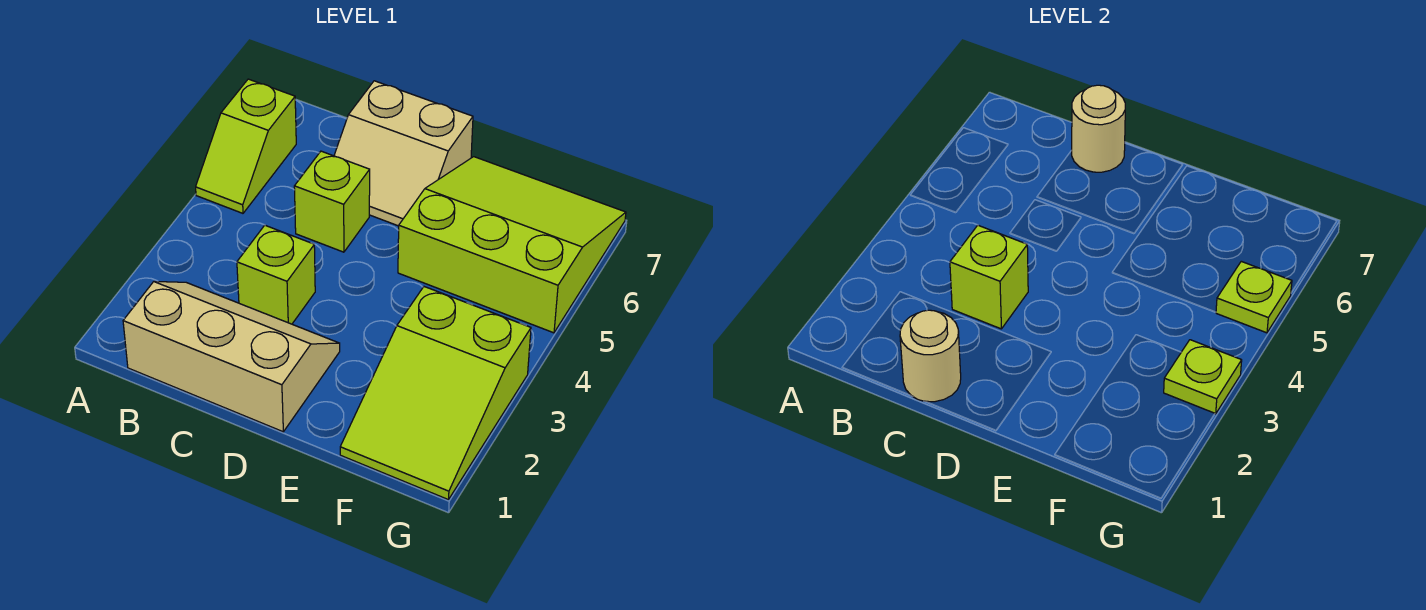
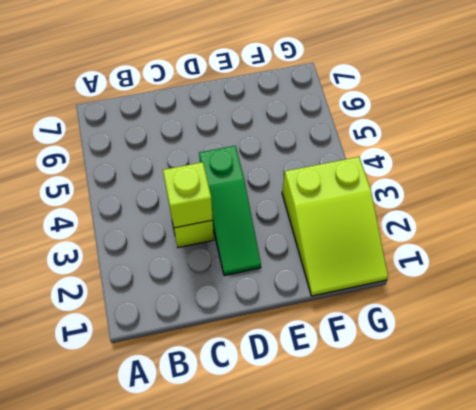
green 1x3 slope [199,146,261,275] -> tan 2x3 slope [123,281,340,432]
none -> lime 1x2 slope [196,79,296,213]
none -> lime 1x1 brick [294,151,370,252]
none -> tan 2x2 slope [334,81,473,226]

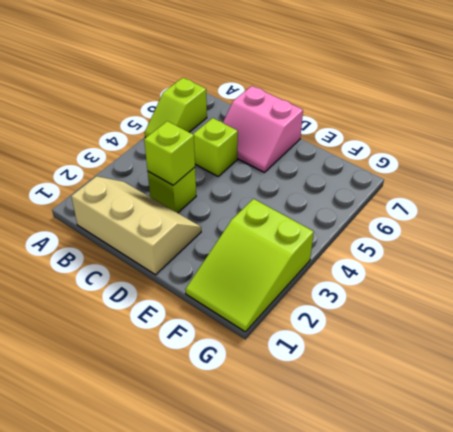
pink 2x2 slope [223,86,303,173] -> tan 2x2 slope [334,81,473,226]
none -> lime 3x3 slope [398,157,626,333]
none -> tan 1x1 round brick [900,310,961,402]
none -> tan 1x1 round brick [1072,85,1125,172]

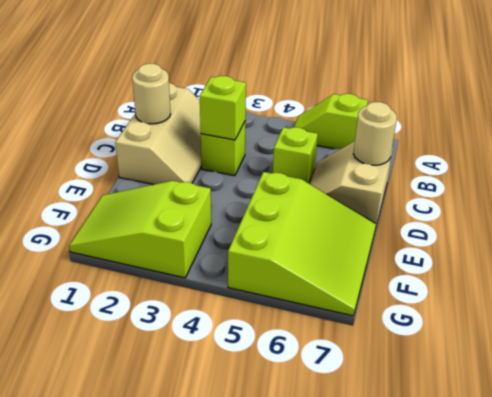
none -> lime 1x1 plate [1164,340,1242,414]
none -> lime 1x1 plate [1216,261,1292,333]

